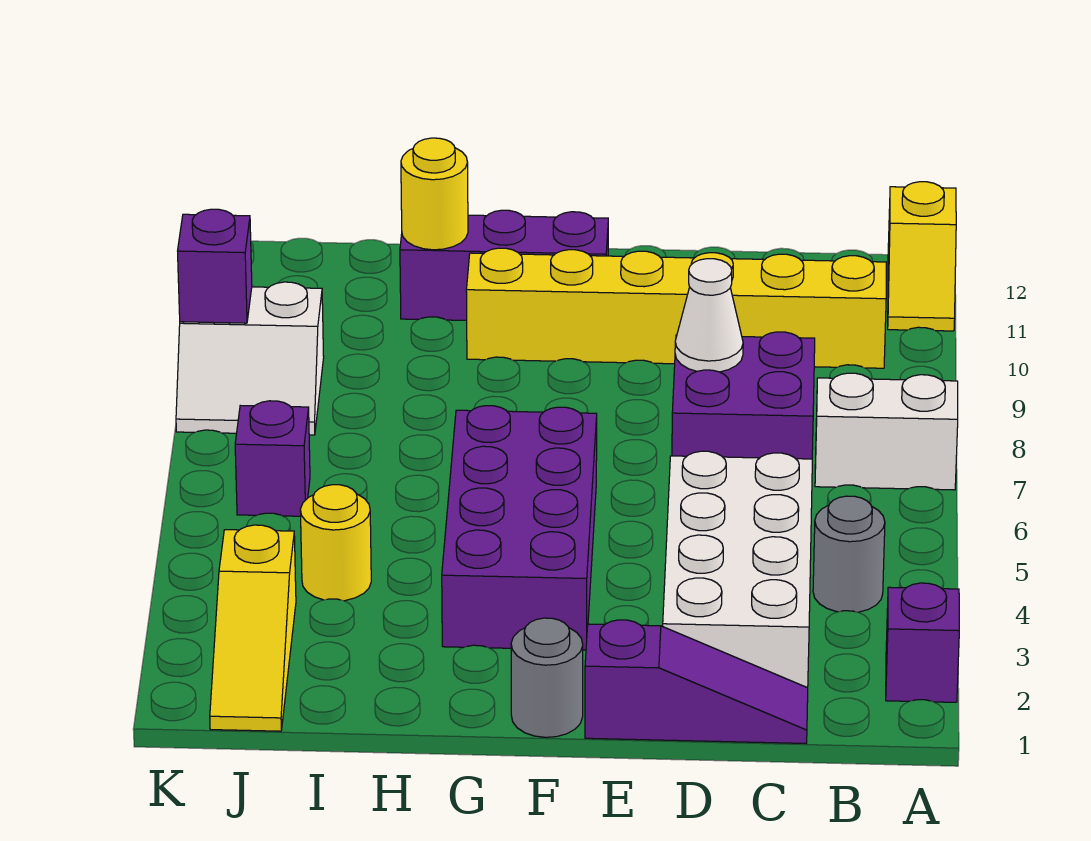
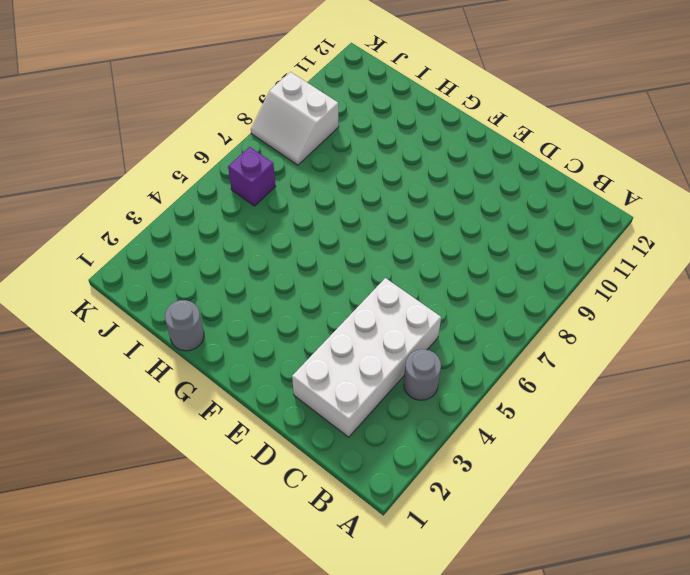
grey 1x1 round brick [165,300,204,351] -> grey 1x1 round brick moved to [511,618,583,737]
none -> purple 1x1 brick [886,583,959,702]
none -> white 1x2 brick [815,373,958,490]
none -> yellow 1x2 slope [888,182,956,331]

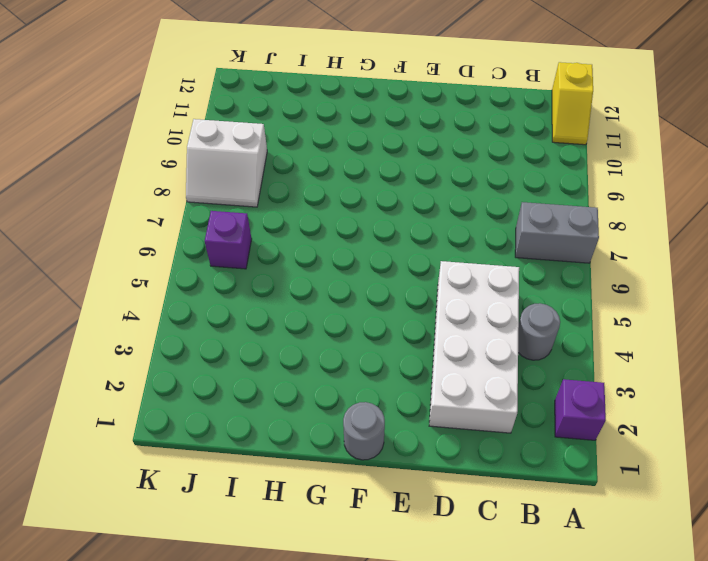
grey 1x2 brick [515,202,599,263] -> white 1x2 brick [815,373,958,490]
none -> yellow 1x6 brick [466,248,886,368]
none -> purple 1x3 slope [585,620,808,743]
none -> purple 2x2 brick [672,332,815,459]

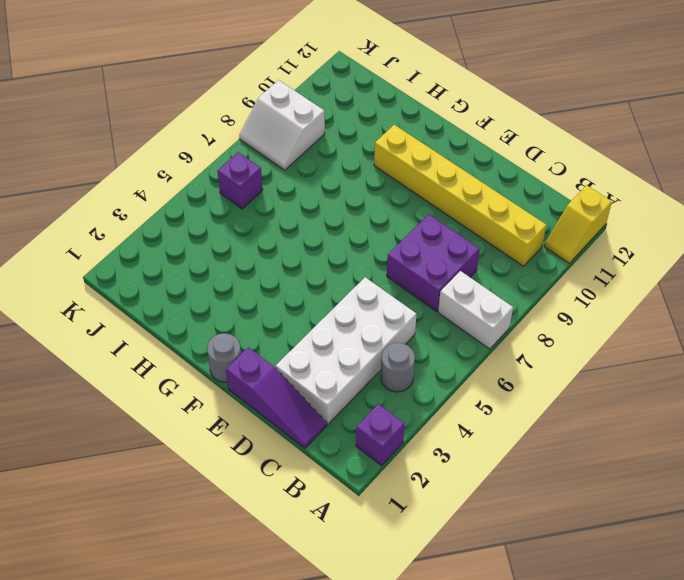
none -> purple 2x4 brick [442,406,597,650]
none -> purple 1x3 brick [400,210,608,320]
none -> yellow 1x1 round brick [300,485,371,601]

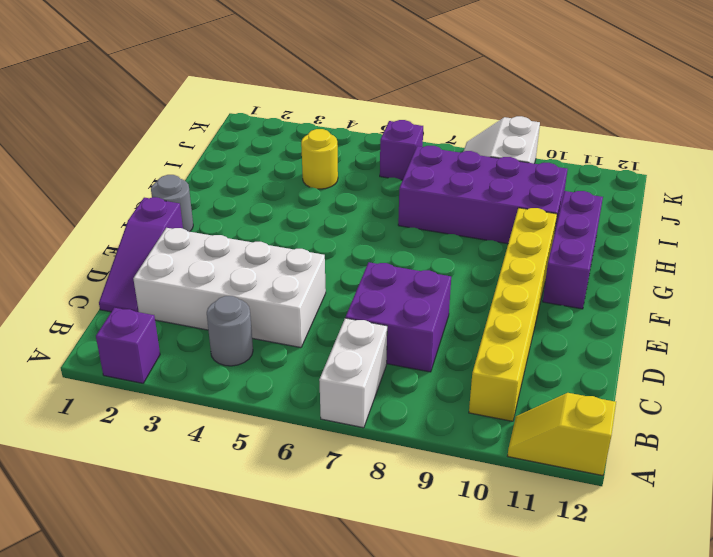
purple 2x4 brick [398,146,568,244] -> purple 2x4 brick moved to [442,406,597,650]
none -> yellow 1x3 slope [210,525,296,731]
none -> white 1x1 cone [675,259,743,372]
none -> yellow 1x1 round brick [401,138,468,250]

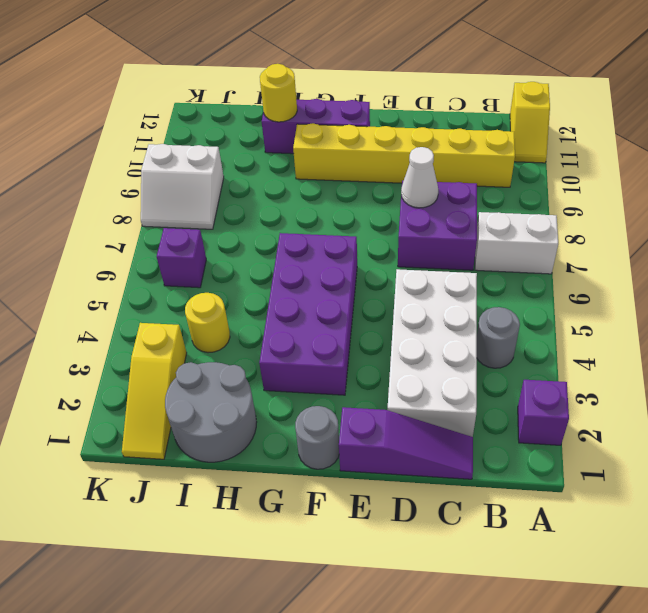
grey 2x2 round brick [165,362,257,462] -> none
none -> purple 1x1 brick [178,209,252,323]

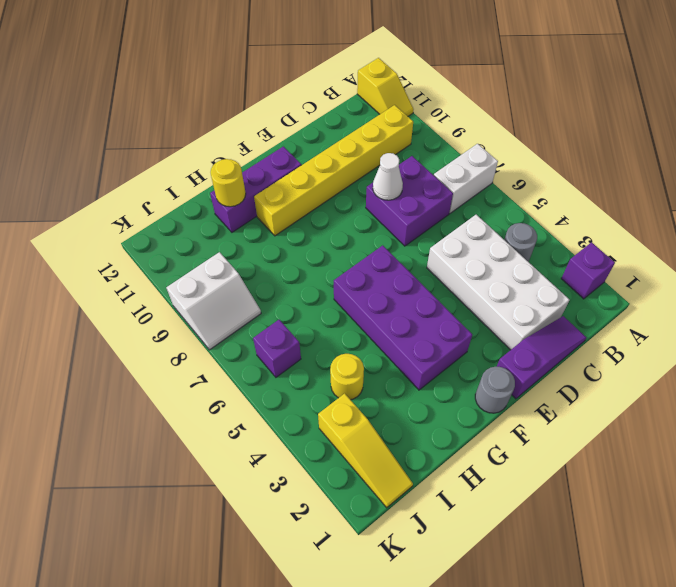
none -> purple 1x1 brick [178,209,252,323]

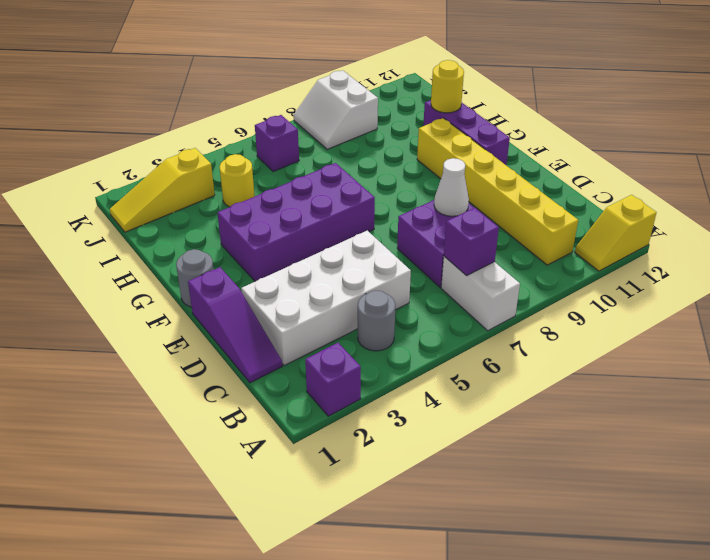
purple 1x1 brick [444,208,499,276] -> purple 1x1 brick moved to [178,209,252,323]

